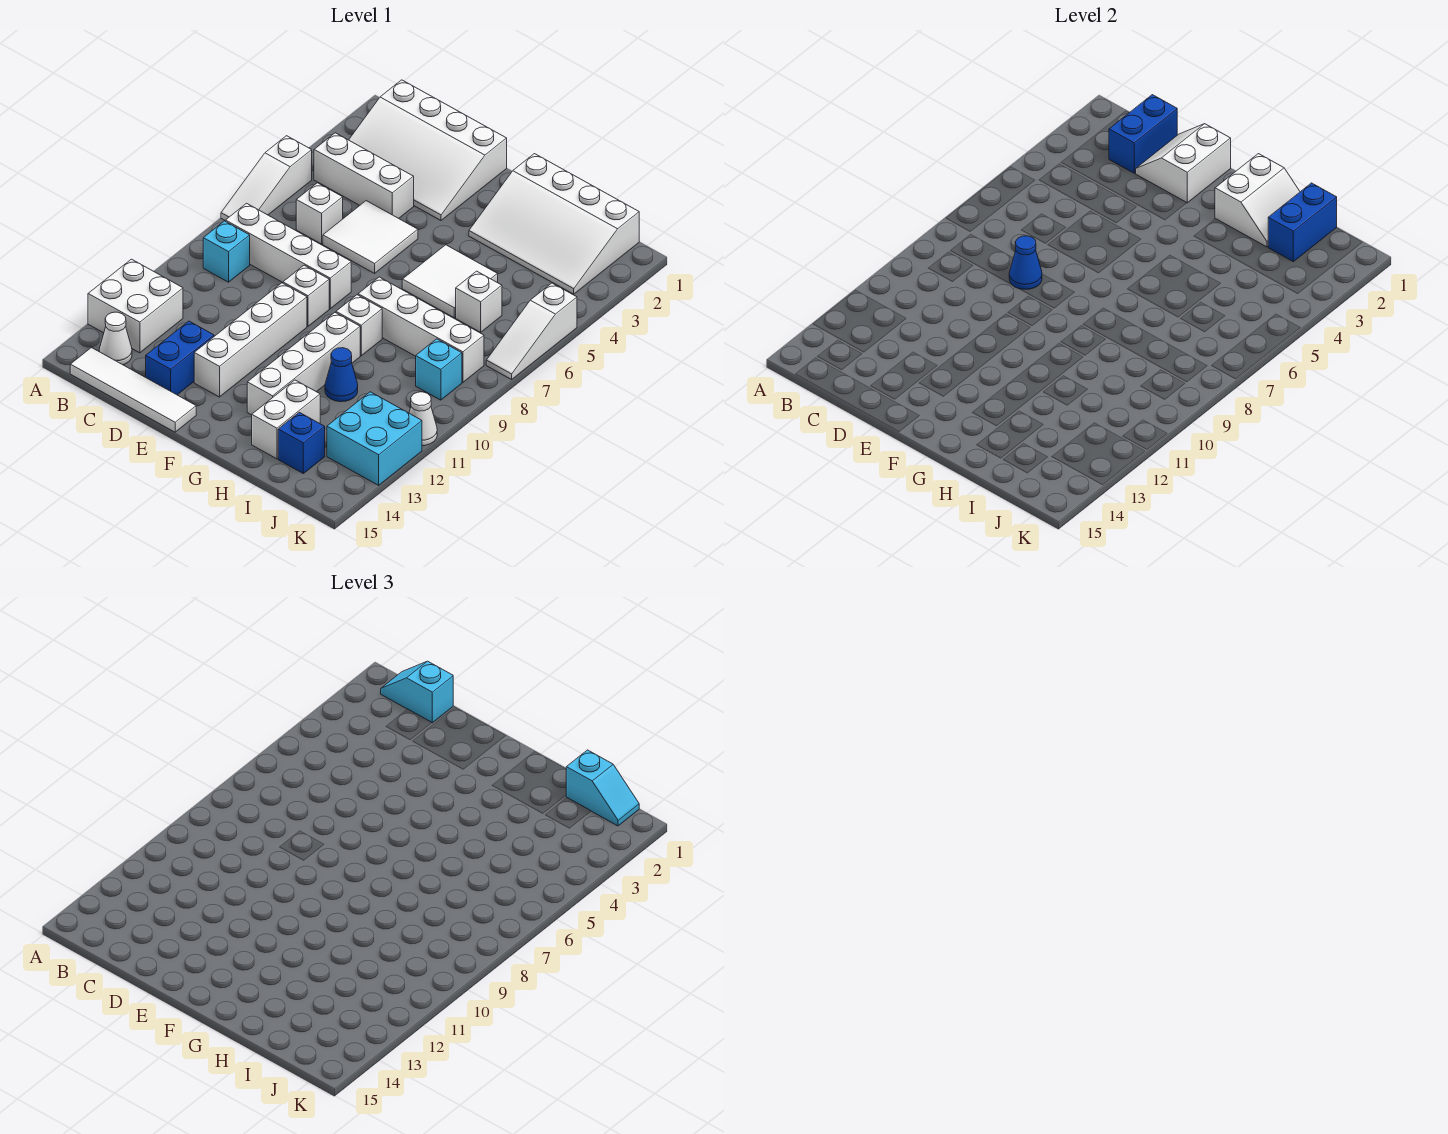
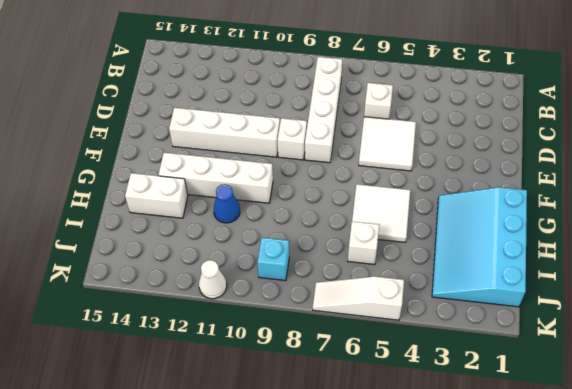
cyan 3x4 slope [432,187,527,307] -> white 3x4 slope [469,154,639,294]
none -> white 1x3 slope [221,136,312,220]
none -> white 2x2 brick [88,259,183,353]
none -> white 3x4 slope [349,80,507,220]
none -> white 1x3 brick [314,133,414,218]

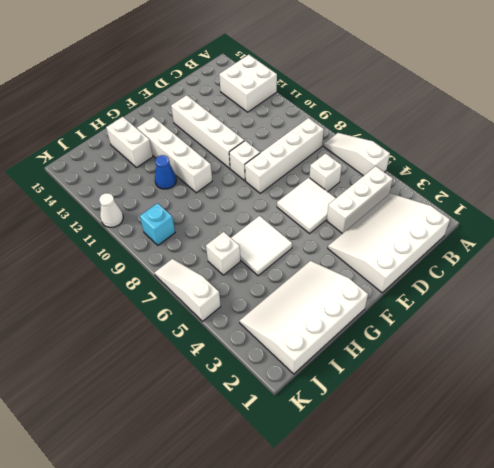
none -> cyan 1x1 brick [203,221,250,282]
none -> white 1x1 cone [99,312,132,365]
none -> white 1x4 tile [70,348,196,432]
none -> blue 1x2 brick [146,321,214,395]

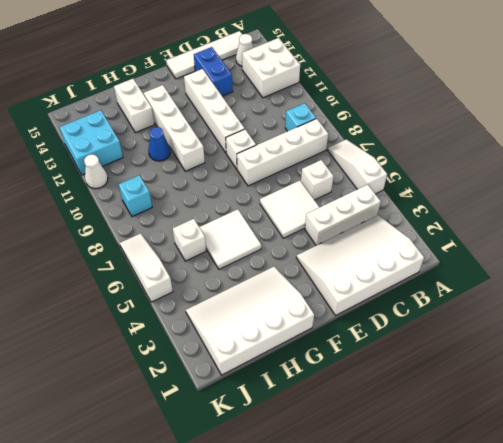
none -> white 1x4 brick [358,277,484,382]
none -> white 1x1 brick [336,295,382,356]
none -> blue 1x1 brick [278,412,325,473]
none -> blue 1x2 brick [1109,95,1177,173]

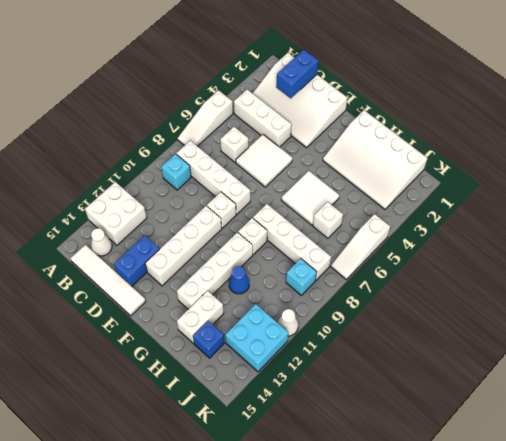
none -> white 2x2 slope [1136,124,1231,203]
none -> blue 1x1 cone [1009,236,1042,289]
none -> white 2x2 slope [1215,154,1300,247]
none -> blue 1x2 brick [1268,183,1337,261]

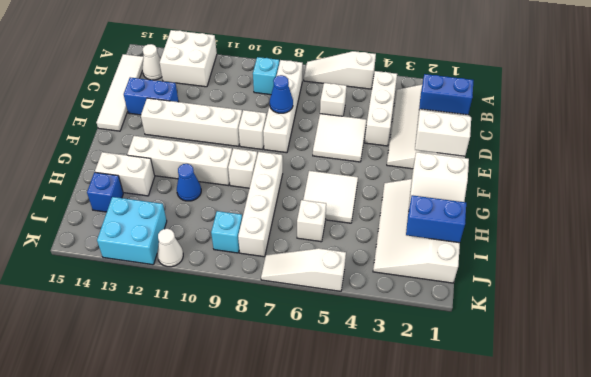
none -> cyan 1x2 slope [381,661,453,723]
none -> cyan 1x2 slope [566,750,639,826]

